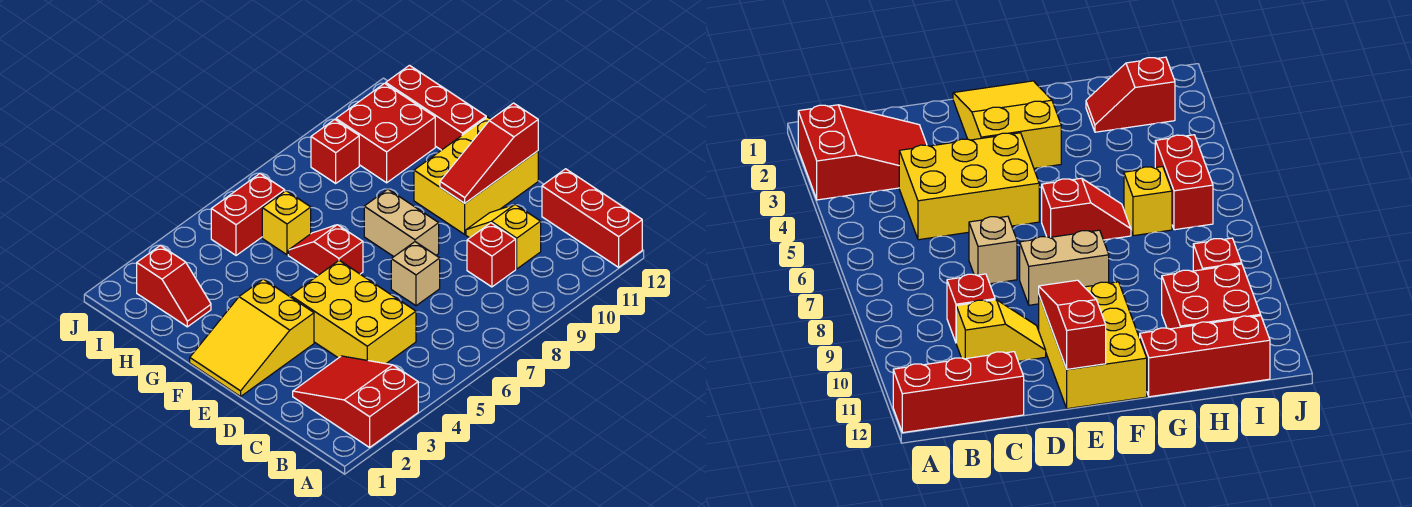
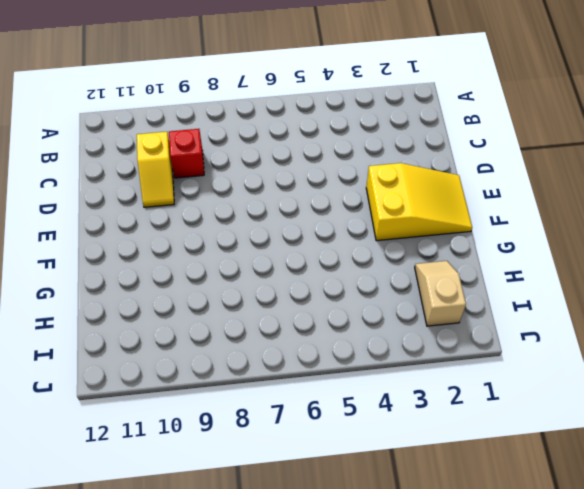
tan 1x2 slope [415,261,466,326] -> red 1x2 slope [137,245,211,327]
none -> red 2x3 slope [293,356,418,447]
none -> red 1x3 brick [542,169,642,267]
none -> yellow 2x3 brick [291,261,416,364]

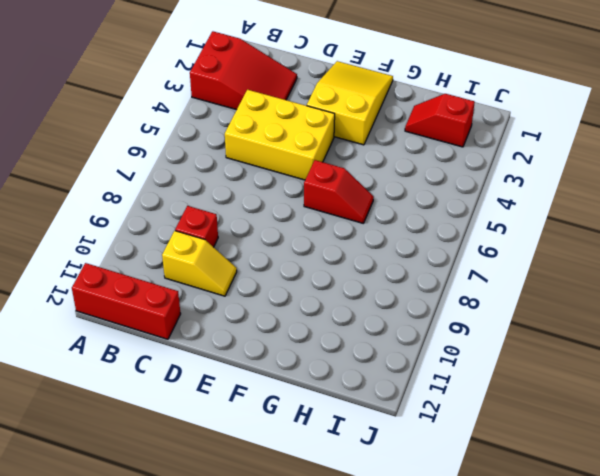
none -> tan 1x1 brick [391,242,440,306]
none -> tan 1x2 brick [364,189,439,256]
none -> yellow 2x3 brick [414,117,538,234]

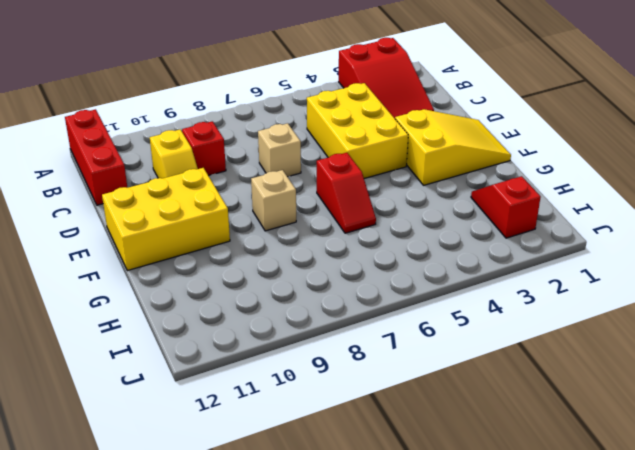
tan 1x1 brick [251,170,296,231] -> tan 1x2 brick [364,189,439,256]
none -> red 1x3 brick [386,65,486,150]
none -> yellow 1x1 brick [262,191,311,255]
none -> red 2x2 brick [336,83,435,183]

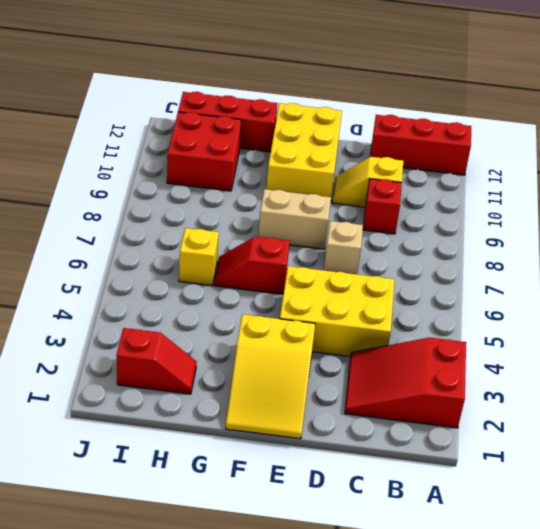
none -> red 1x2 brick [211,174,285,256]
none -> red 1x1 brick [311,119,359,183]
none -> red 1x3 slope [440,103,538,203]

